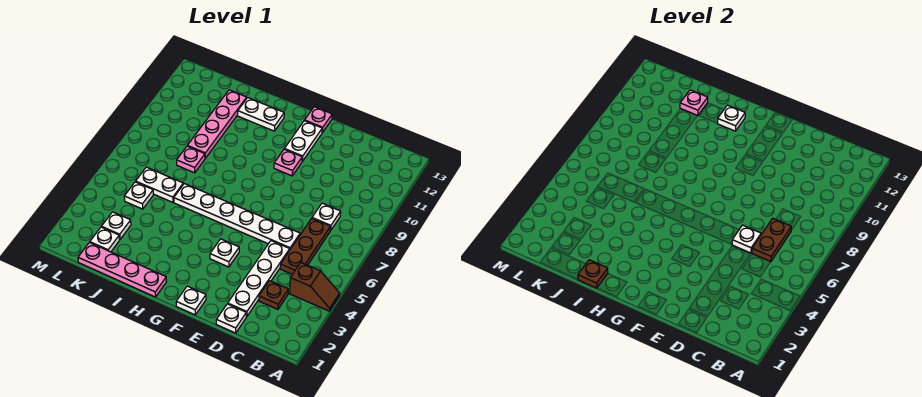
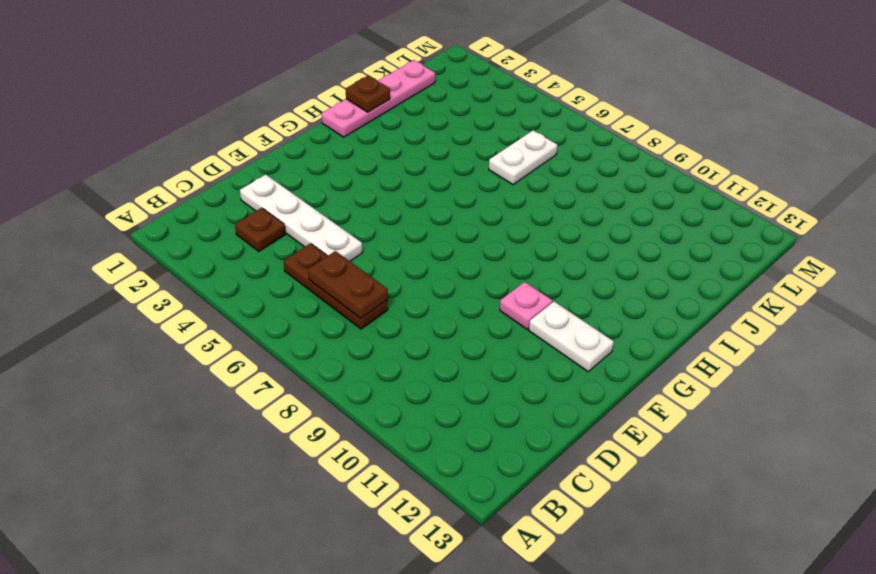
none -> brown 1x2 slope [290,263,340,311]
none -> white 1x1 plate [312,203,341,231]
none -> white 1x1 plate [216,304,246,333]

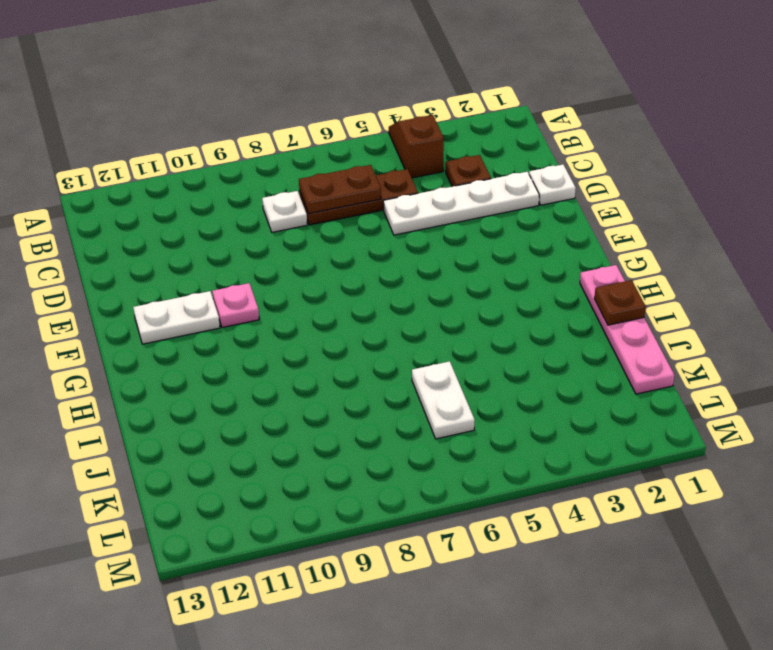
none -> white 1x6 plate [174,184,300,249]
none -> white 1x1 plate [176,286,206,315]
none -> white 1x1 plate [210,239,239,267]

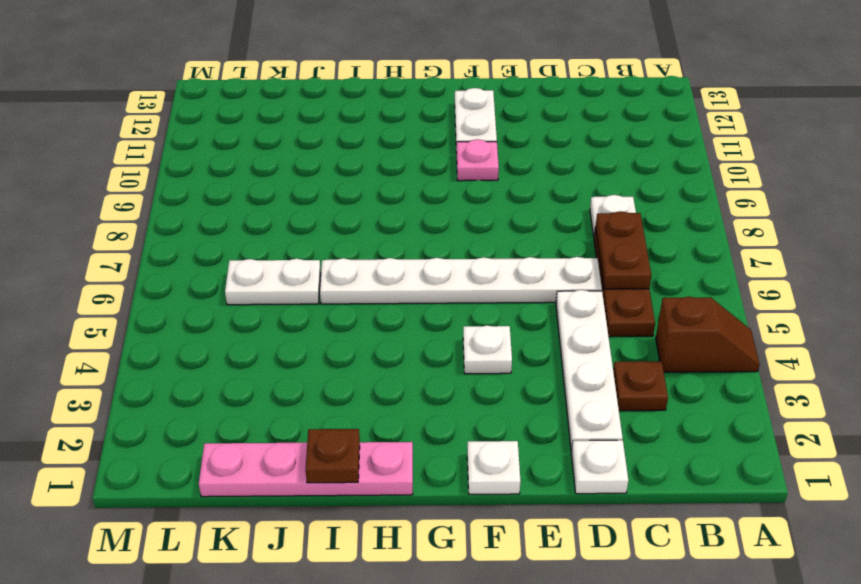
none -> pink 1x1 plate [305,107,332,133]
none -> white 1x2 plate [238,98,284,131]
none -> pink 1x1 plate [177,146,205,173]

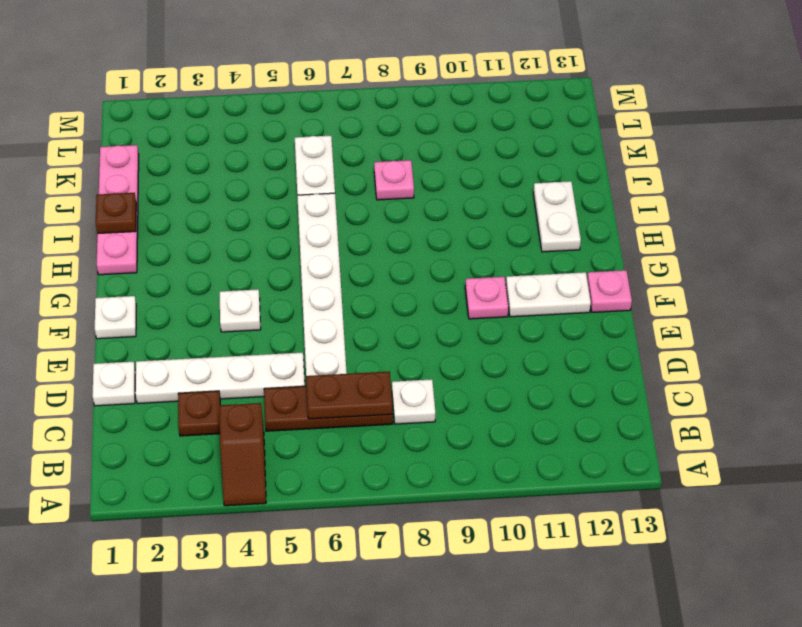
none -> pink 1x4 plate [188,90,247,158]
none -> white 1x1 plate [90,227,120,252]
none -> white 1x1 plate [102,212,131,239]

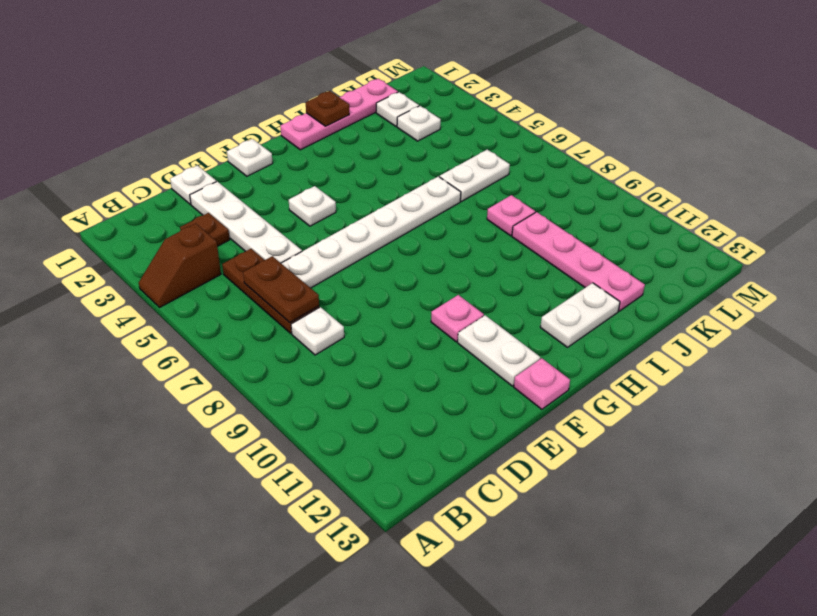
none -> white 1x1 plate [124,182,153,209]
none -> white 1x1 plate [732,225,761,253]
none -> white 1x1 plate [717,105,745,131]

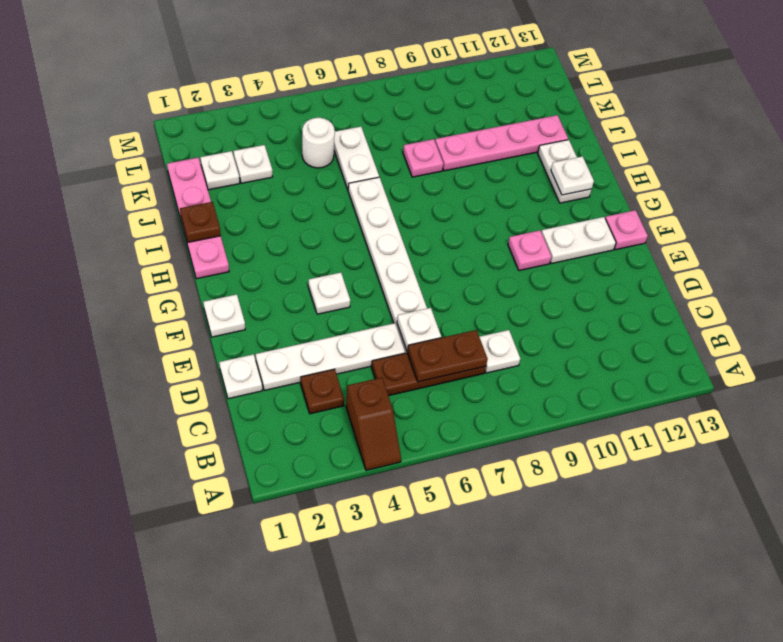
white 1x1 round brick [302,118,335,168] -> white 1x1 plate [124,182,153,209]
none -> pink 1x1 plate [680,90,708,116]

